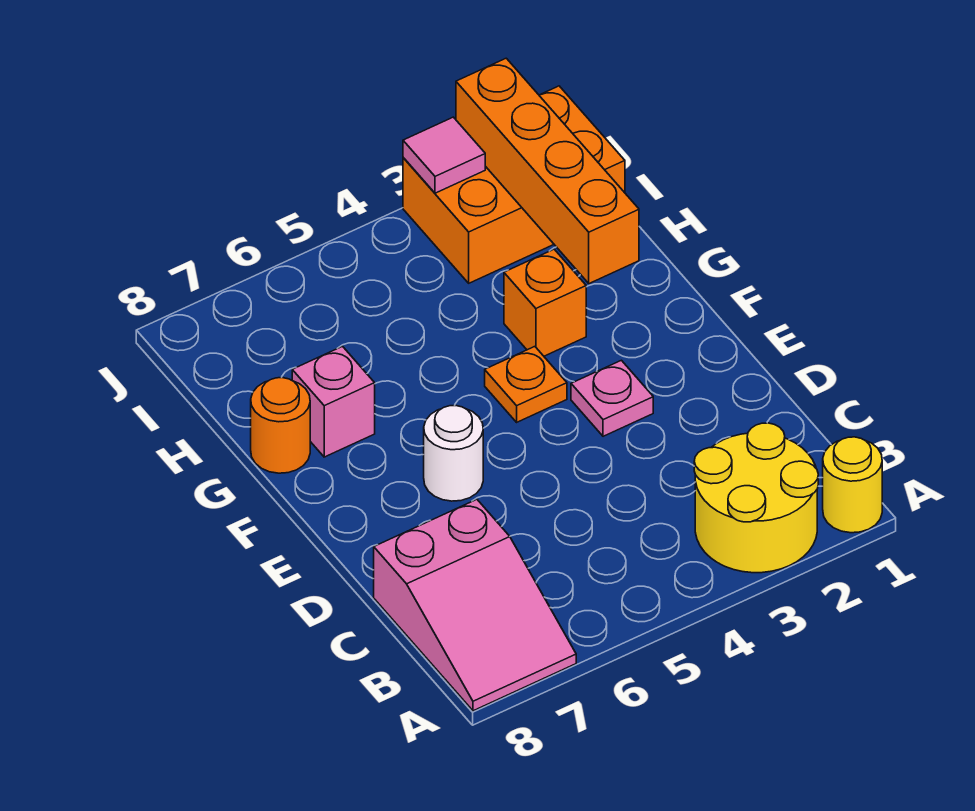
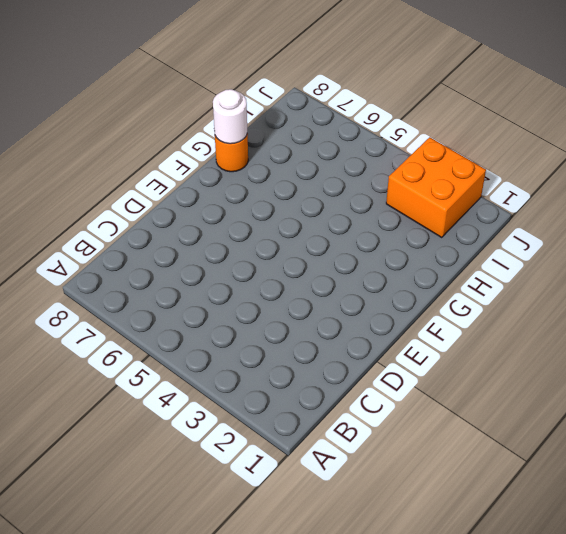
white 1x1 round brick [213,89,247,144] -> white 1x1 round brick moved to [424,406,483,501]
orange 2x2 brick [386,137,486,237] -> orange 2x3 brick [403,86,625,283]
none -> yellow 1x1 round brick [823,437,882,533]
none -> yellow 2x2 round brick [694,423,818,573]
none -> pink 2x3 slope [374,499,576,711]

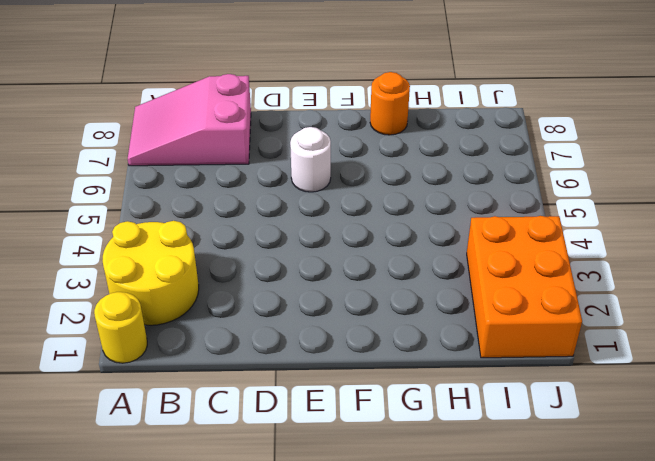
none -> pink 1x1 plate [571,360,653,436]
none -> orange 1x1 plate [485,347,567,422]
none -> orange 1x1 brick [504,249,586,356]

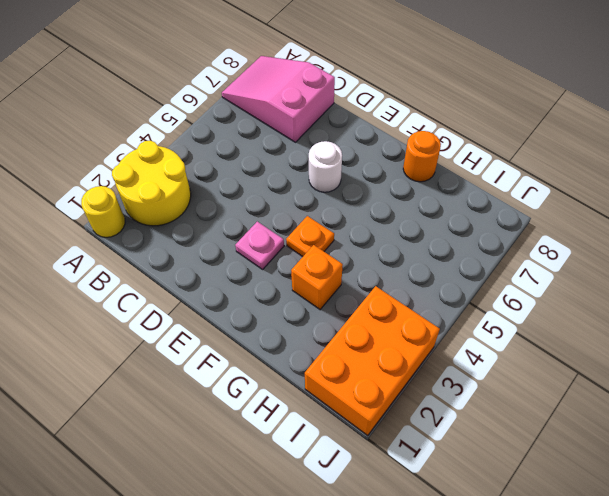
none -> pink 1x1 brick [292,346,375,457]
none -> orange 1x4 brick [456,58,639,284]
none -> pink 1x1 tile [403,117,485,193]

